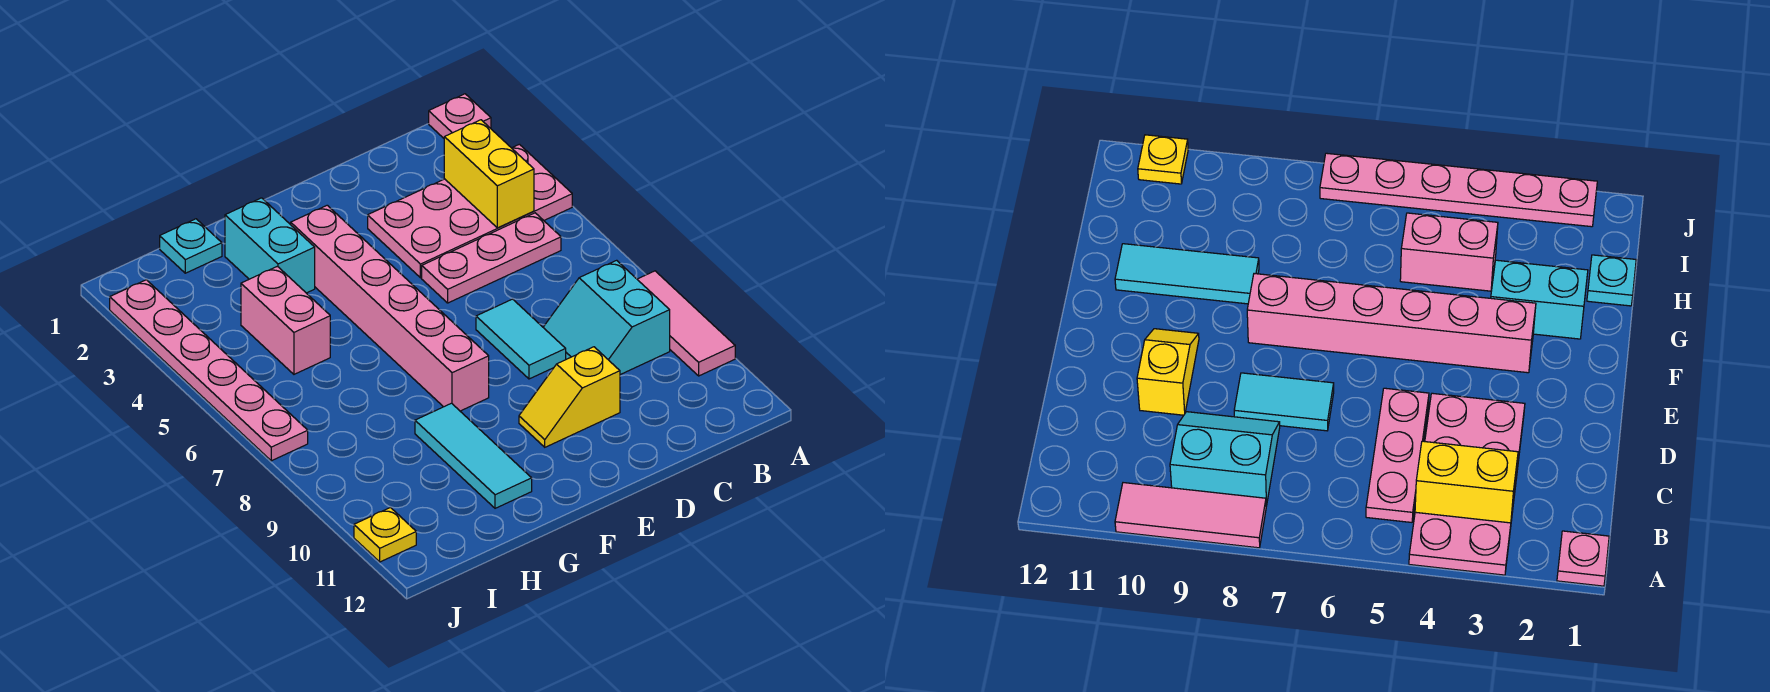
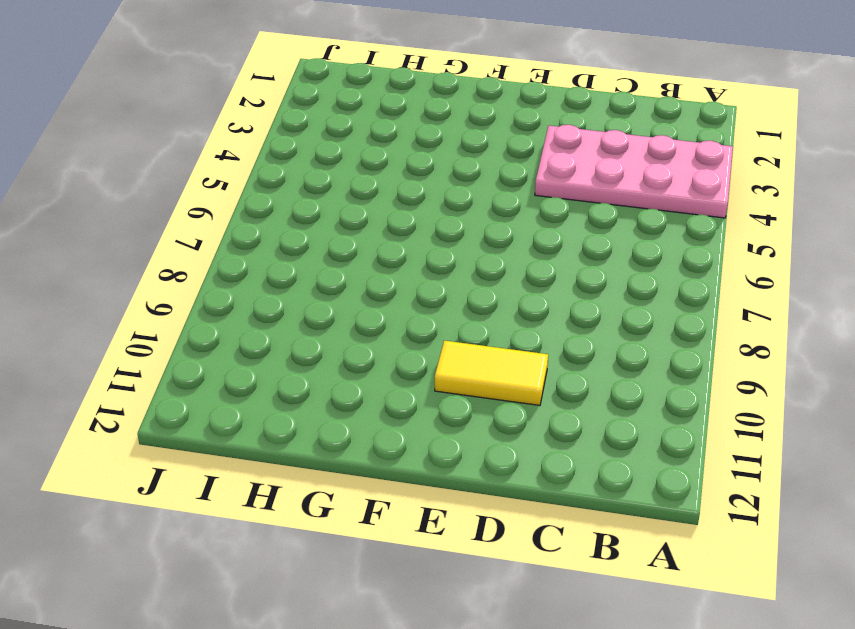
yellow 1x2 tile [435,341,548,405] -> yellow 1x2 slope [519,347,620,447]
none -> pink 1x1 plate [429,94,491,138]
none -> pink 1x3 tile [637,271,735,376]
none -> pink 1x3 plate [422,213,561,303]

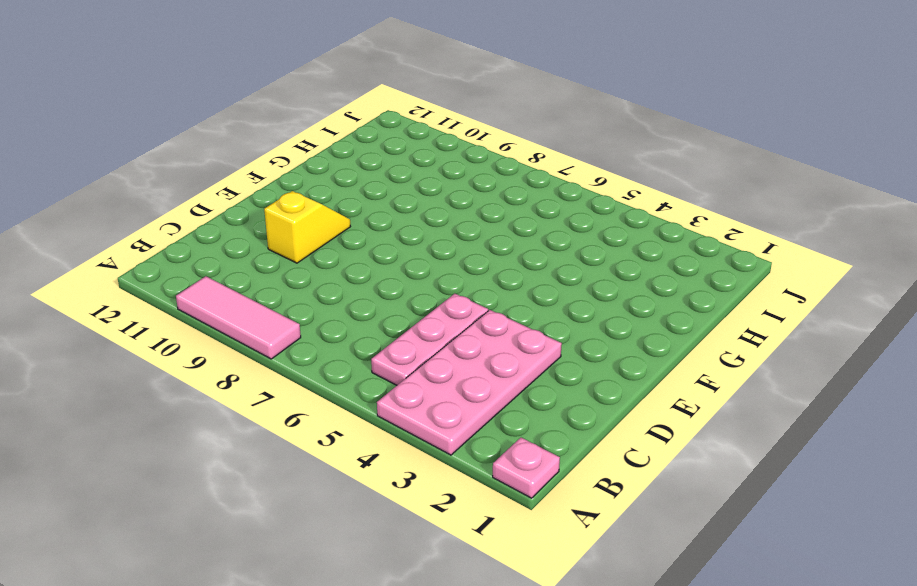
none -> cyan 2x2 slope [543,260,670,375]
none -> cyan 1x2 tile [476,299,566,379]
none -> pink 1x6 brick [291,205,489,411]

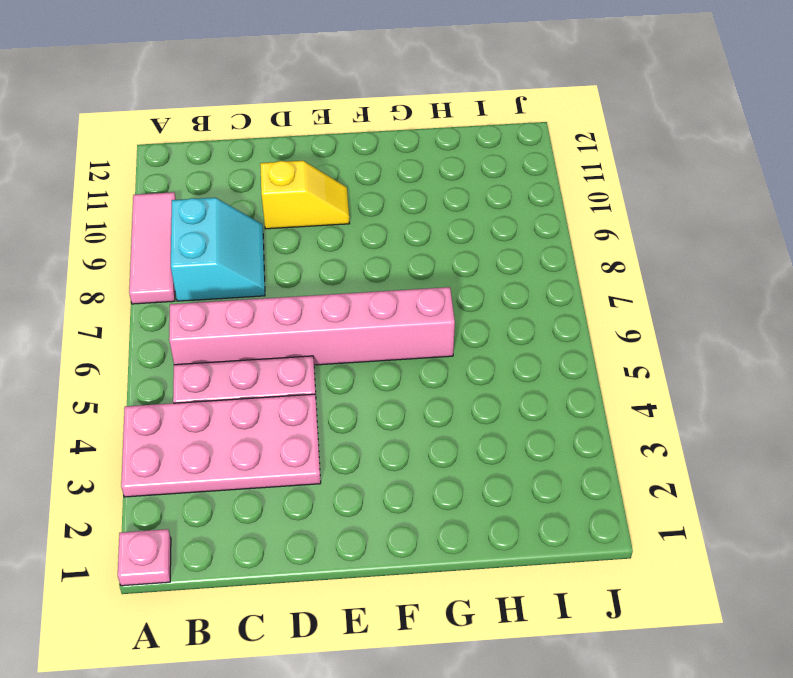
pink 1x6 brick [169,287,455,365] -> pink 1x6 brick turned to [291,205,489,411]
none -> cyan 1x2 tile [476,299,566,379]
none -> cyan 1x2 brick [225,198,315,293]
none -> cyan 1x3 tile [415,403,532,508]

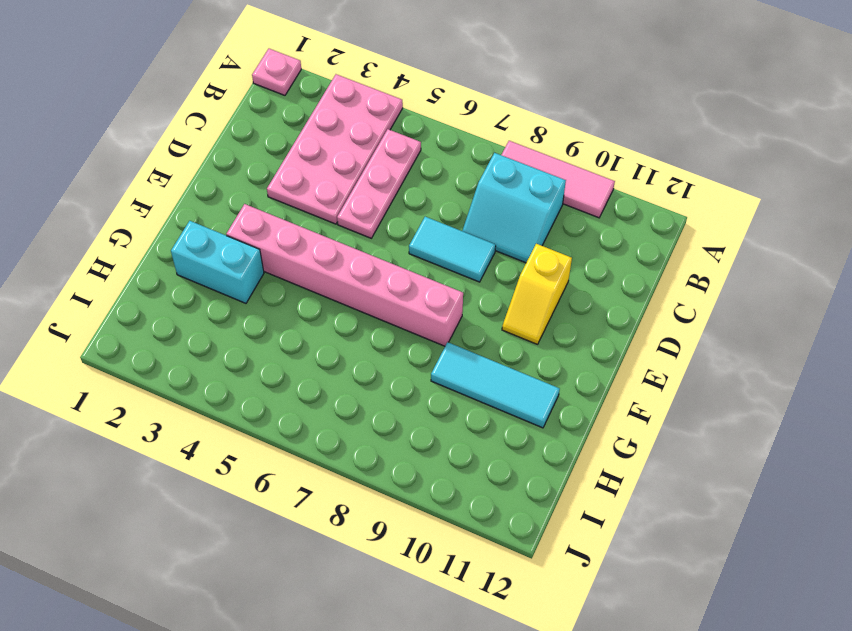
none -> cyan 1x1 plate [160,219,222,273]
none -> pink 1x2 brick [241,266,330,374]
none -> pink 1x6 plate [110,280,308,461]

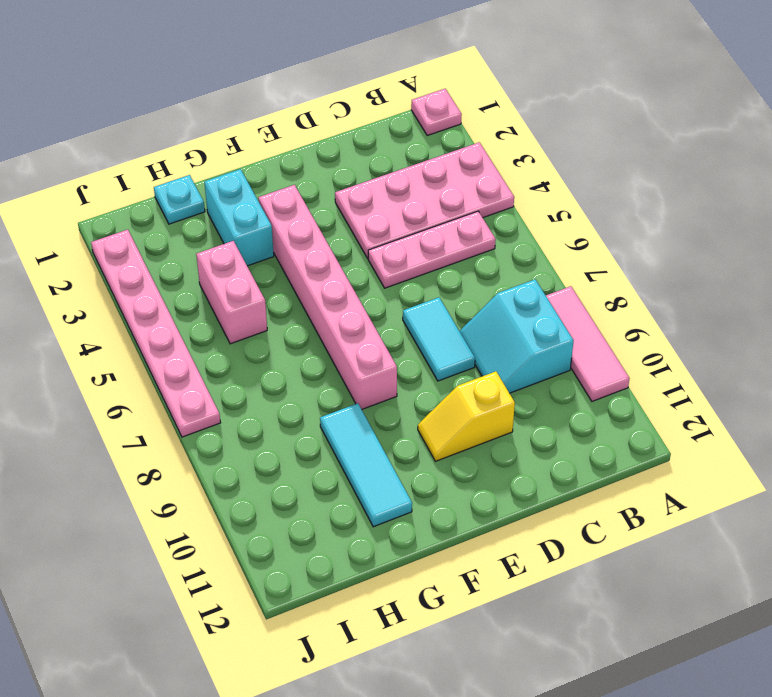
none -> yellow 1x1 plate [354,508,416,562]
none -> yellow 1x2 brick [444,120,534,228]

